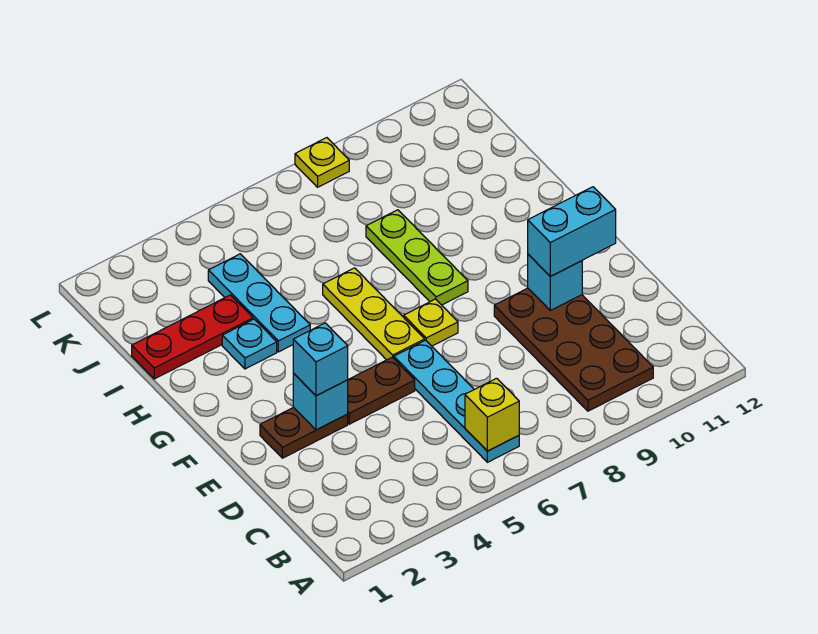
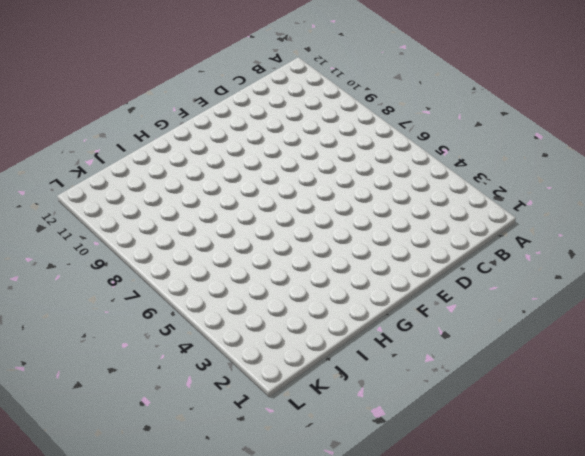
none -> cyan 1x4 plate [394,340,519,462]
none -> brown 2x4 plate [494,288,653,411]
none -> brown 1x2 plate [260,407,348,458]

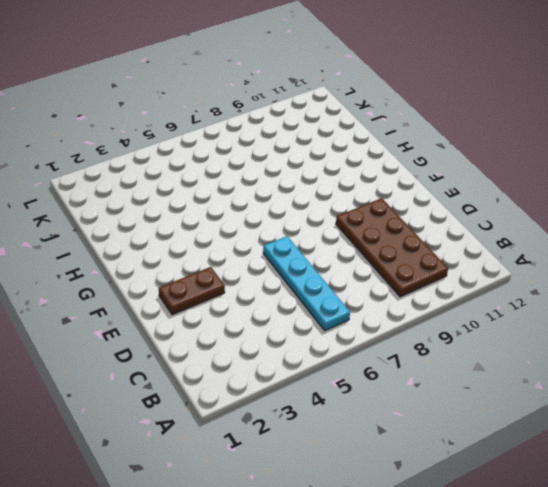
none -> brown 1x2 plate [348,357,415,424]
none -> yellow 1x3 plate [323,268,425,360]
none -> yellow 1x1 plate [404,299,458,346]

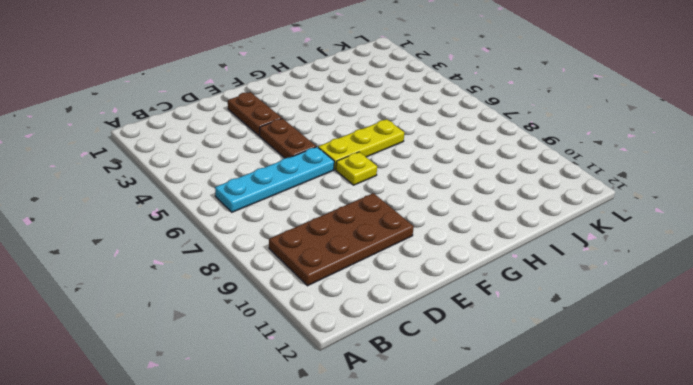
none -> lime 1x3 plate [366,210,468,305]
none -> cyan 1x1 plate [222,319,277,369]
none -> cyan 1x3 plate [208,254,310,352]

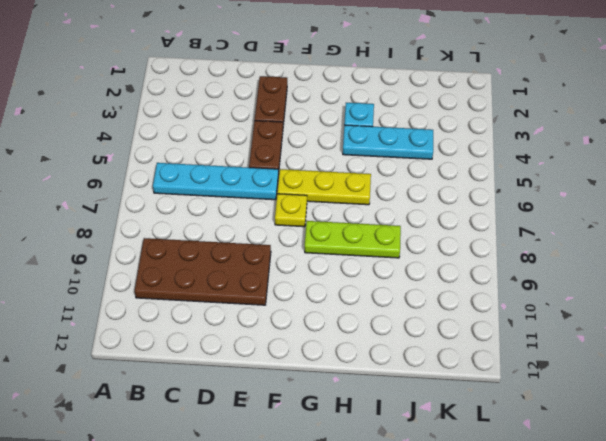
none -> red 1x3 plate [132,295,253,379]
none -> yellow 1x1 plate [295,138,349,187]
none -> yellow 1x1 brick [465,378,519,451]

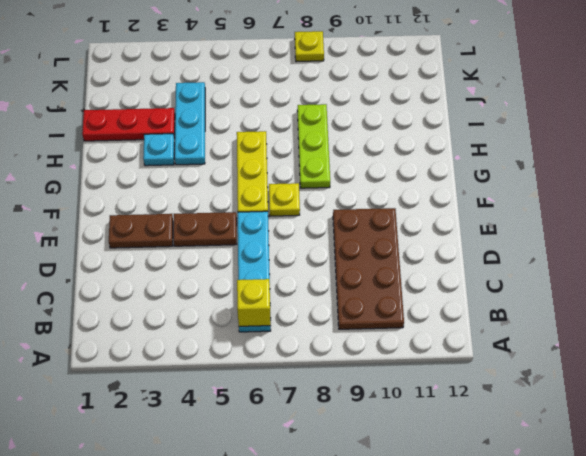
none -> cyan 1x1 brick [293,374,348,430]
none -> cyan 1x1 brick [528,254,582,310]
none -> cyan 1x1 brick [293,323,348,396]

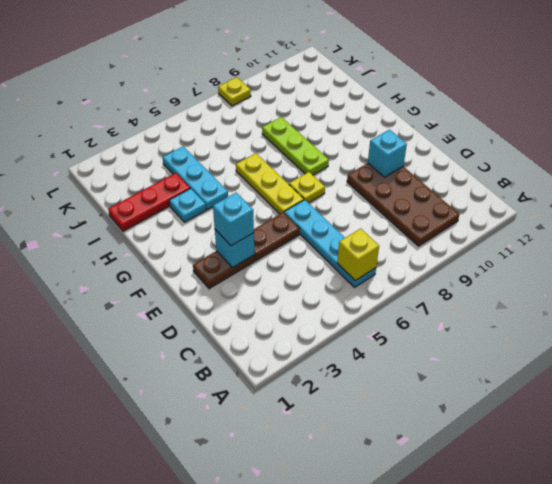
none -> cyan 1x2 brick [528,187,616,276]

